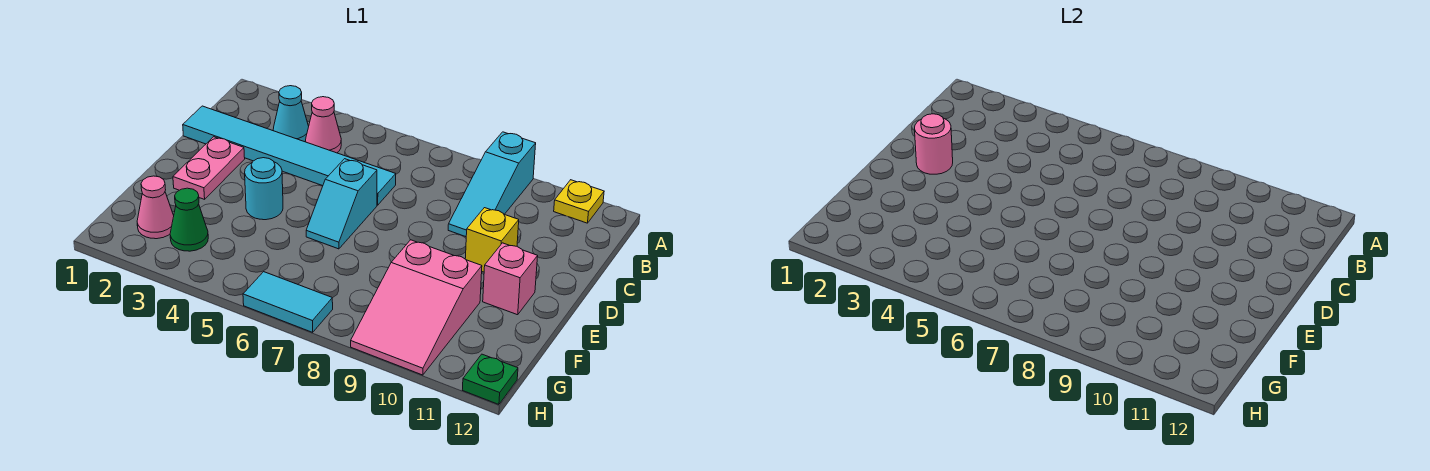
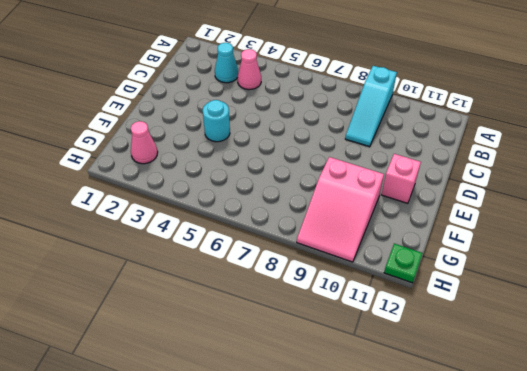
none -> yellow 1x1 plate [554,180,604,223]
none -> cyan 1x6 tile [183,106,396,205]
none -> pink 1x2 plate [173,137,245,199]

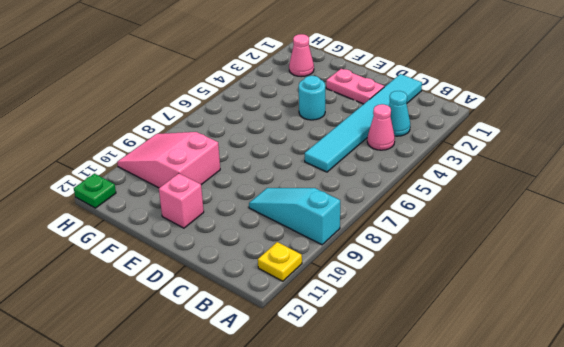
none -> cyan 1x2 slope [306,159,377,249]
none -> yellow 1x1 brick [465,208,519,272]
none -> green 1x1 cone [170,188,208,251]

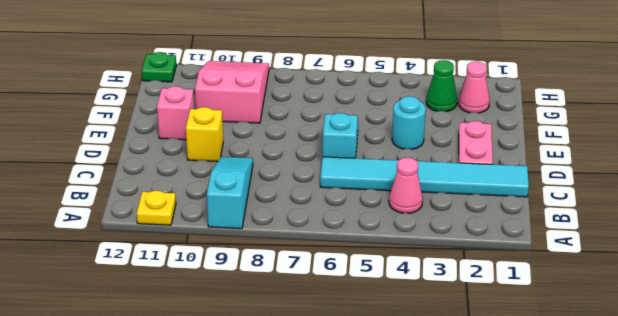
none -> cyan 1x1 cone [273,86,309,142]
none -> cyan 1x2 tile [243,272,333,332]
none -> pink 1x1 round brick [914,114,953,174]

